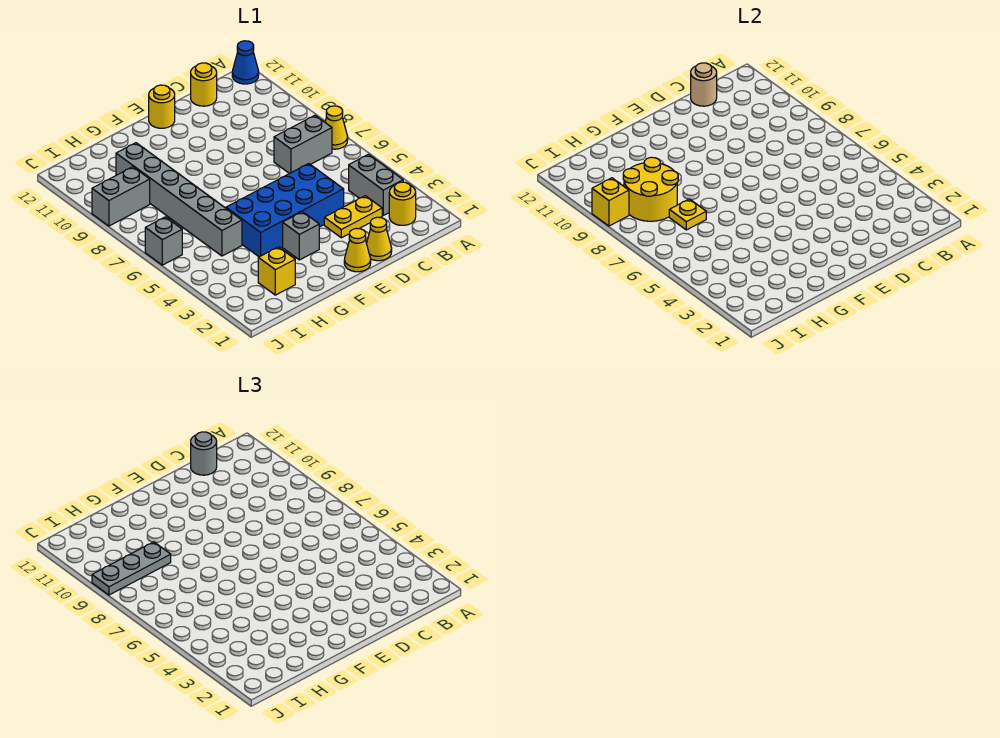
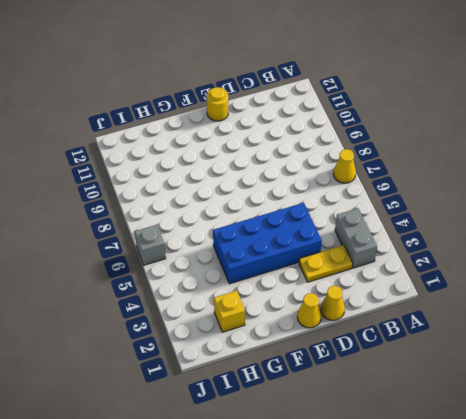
none -> blue 1x1 cone [232,41,259,84]
none -> yellow 1x1 round brick [389,182,416,225]
none -> grey 1x2 brick [274,115,332,174]

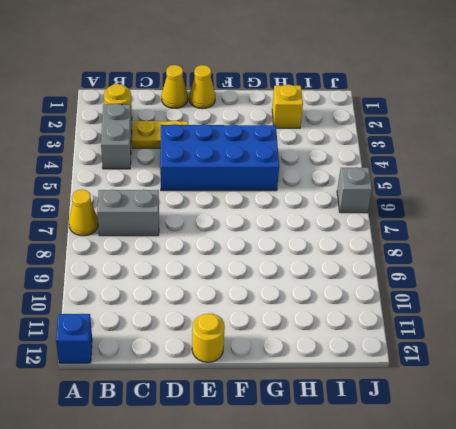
blue 1x1 brick [56,314,92,363] -> blue 1x1 cone [232,41,259,84]
none -> yellow 1x1 round brick [191,63,217,106]
none -> grey 1x1 brick [283,212,319,260]
none -> grey 1x6 brick [116,143,242,256]

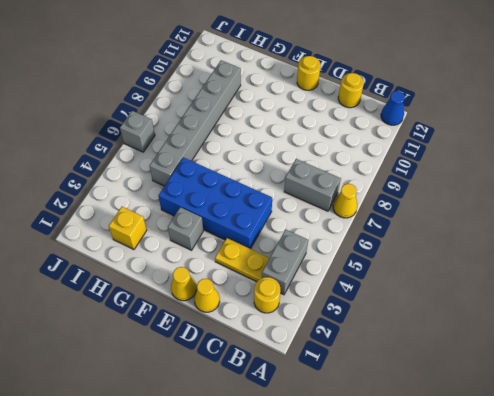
none -> grey 1x2 brick [92,167,150,226]
none -> tan 1x1 round brick [691,63,717,106]
none -> yellow 1x1 plate [669,199,706,230]

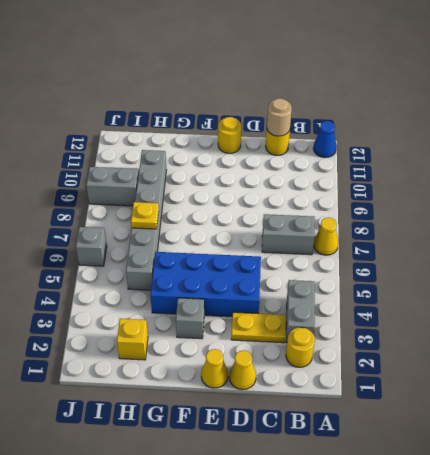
none -> yellow 2x2 round brick [623,157,678,221]
none -> yellow 1x1 brick [592,178,629,226]
none -> grey 1x1 round brick [191,432,217,475]

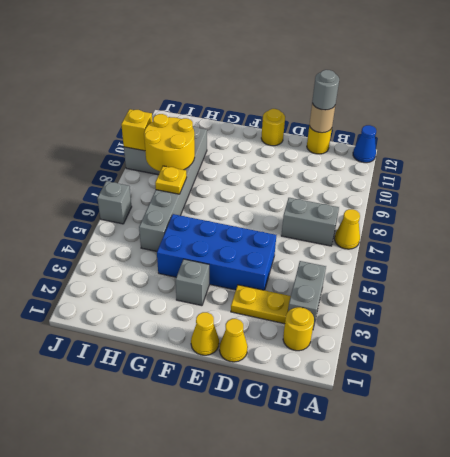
none -> yellow 1x1 brick [258,247,295,295]
none -> grey 1x3 plate [92,542,171,595]

